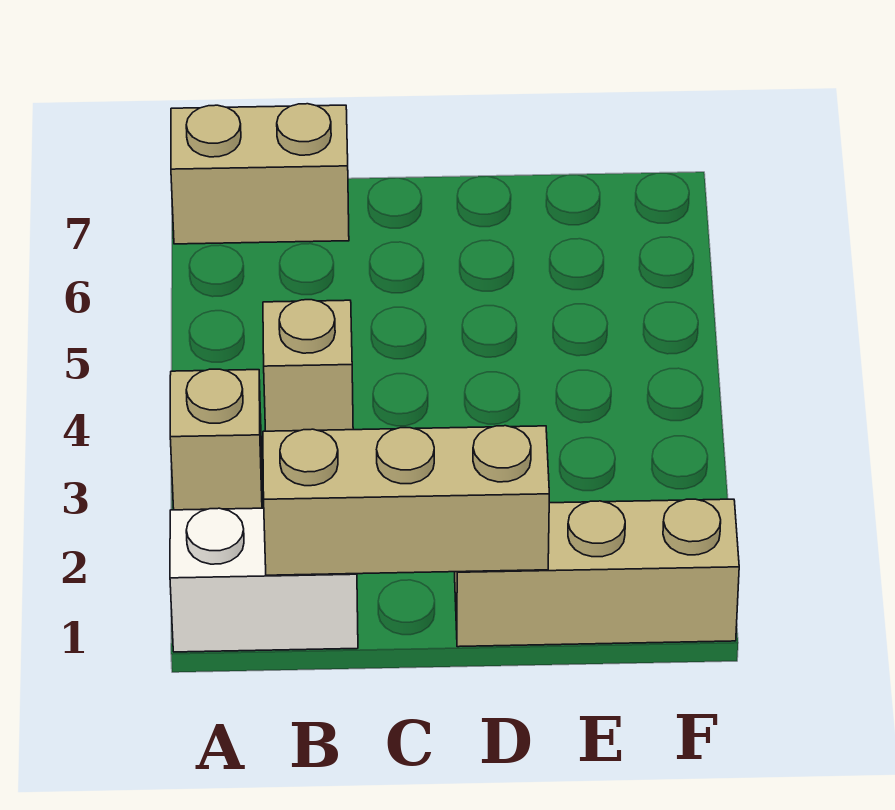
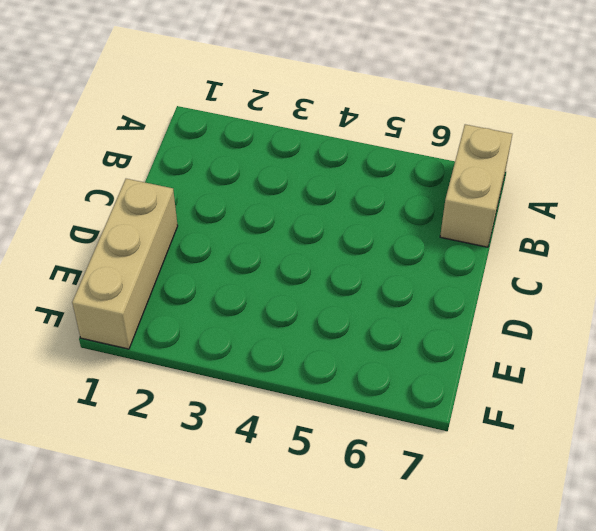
none -> white 1x2 brick [170,508,358,652]
none -> tan 1x1 brick [170,369,262,510]

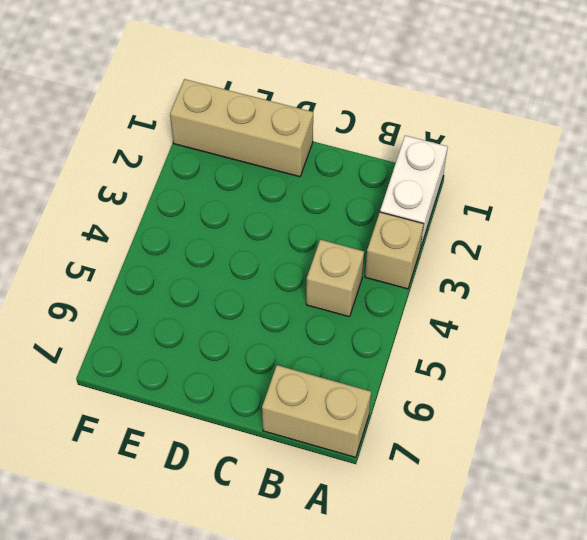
white 1x2 brick [380,136,448,249] -> white 1x2 brick turned to [170,508,358,652]
none -> tan 1x3 brick [263,426,549,575]

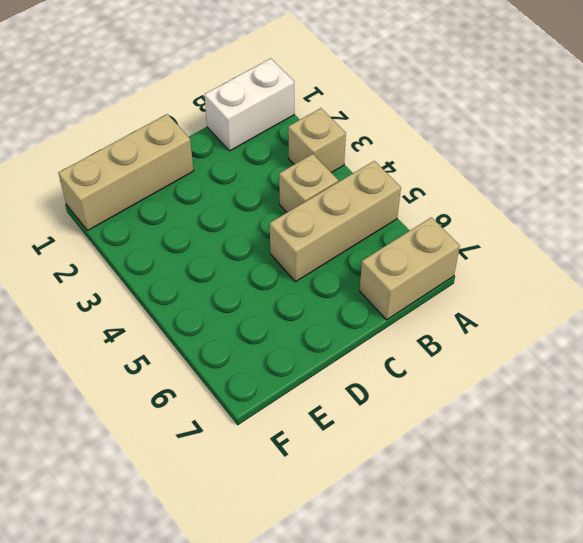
tan 1x3 brick [270,161,401,282] -> tan 1x3 brick moved to [263,426,549,575]

